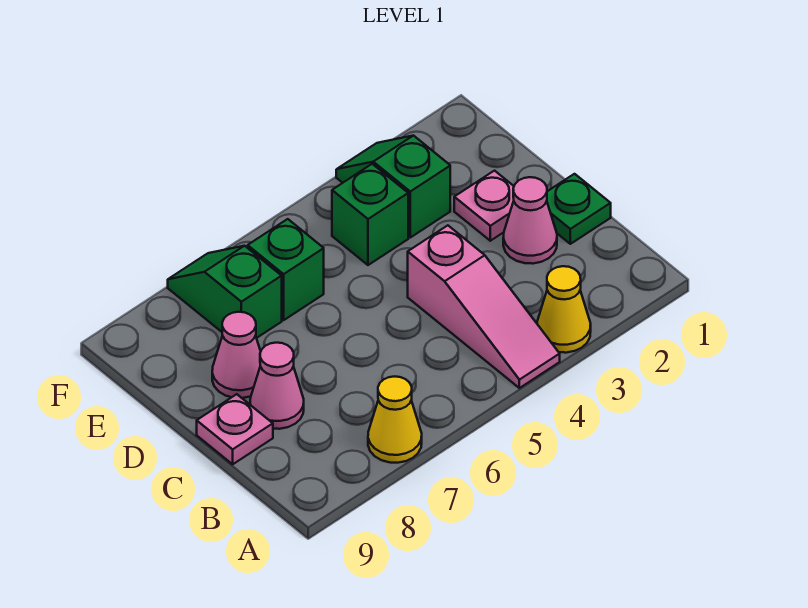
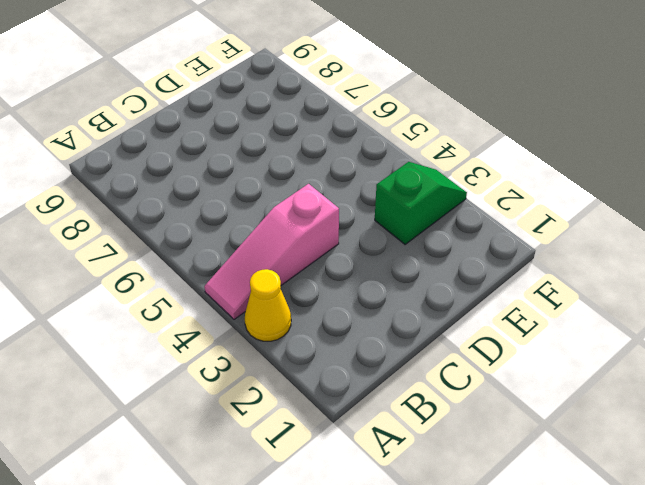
none -> yellow 1x1 cone [368,376,422,463]
none -> green 1x1 plate [547,174,611,244]
none -> pink 1x1 cone [503,177,557,264]

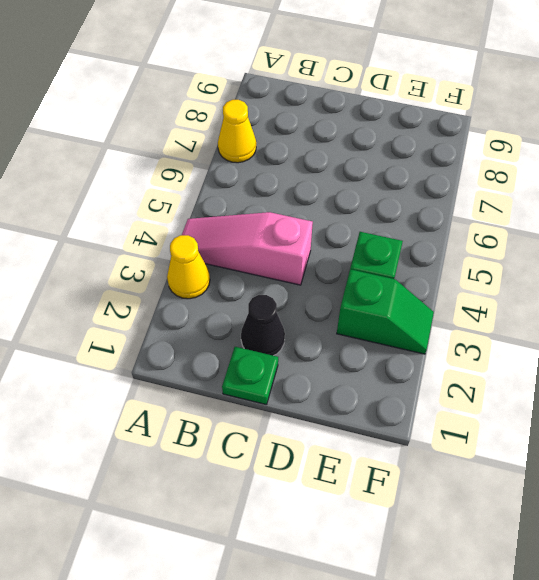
black 1x1 cone [241,295,285,356] -> pink 1x1 cone [503,177,557,264]
none -> pink 1x1 cone [250,343,304,429]
none -> pink 1x1 plate [197,394,273,464]
none -> pink 1x1 plate [454,171,514,241]

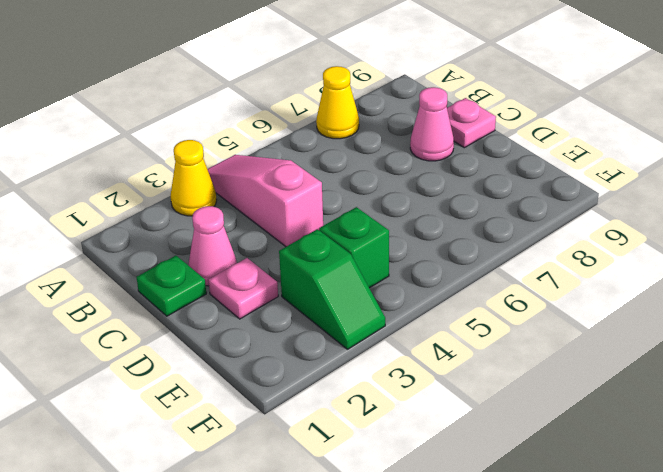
none -> pink 1x1 cone [212,312,261,398]
none -> green 1x1 brick [248,219,324,320]
none -> green 1x2 slope [168,246,282,338]

